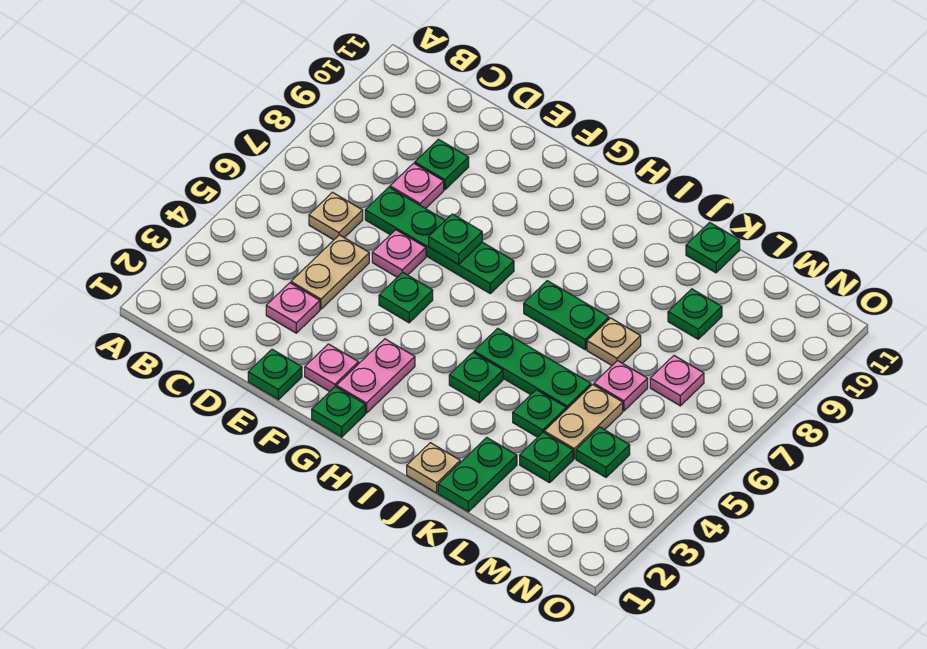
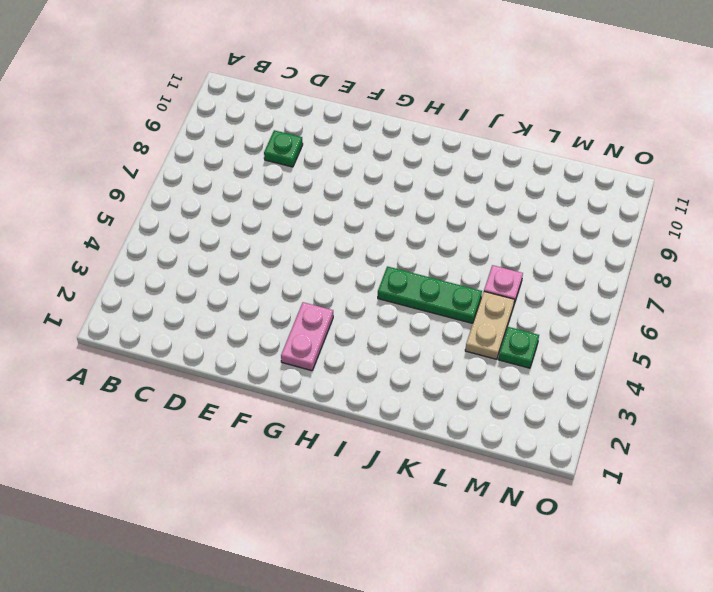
none -> tan 1x1 plate [309,192,363,240]
none -> pink 1x1 plate [266,283,320,333]
none -> tan 1x2 plate [291,235,369,309]

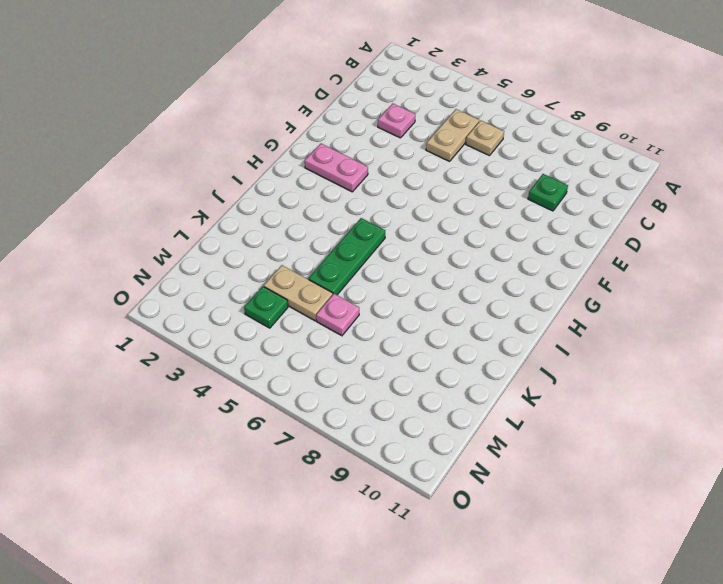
tan 1x2 plate [426,109,479,161] -> tan 1x2 plate turned to [291,235,369,309]
none -> green 1x4 plate [365,187,514,293]
none -> pink 1x1 plate [390,163,444,209]
none -> green 1x1 plate [248,349,302,400]

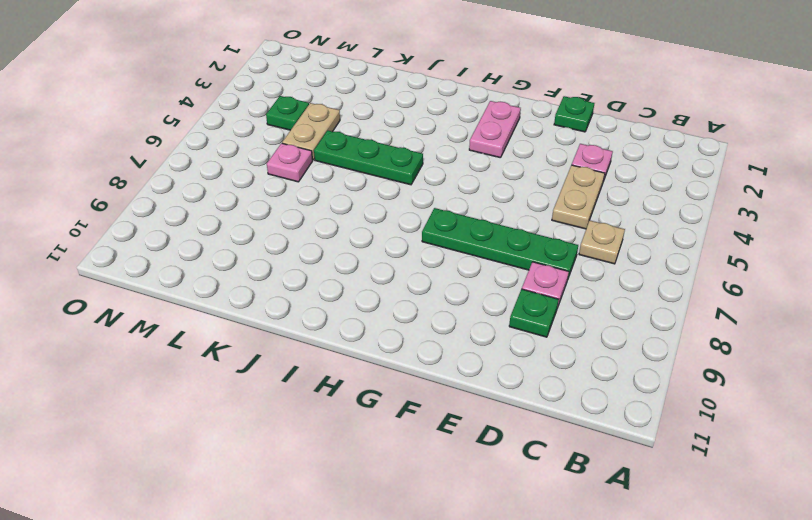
none -> pink 1x1 plate [372,230,426,277]
none -> pink 1x1 plate [305,344,359,391]
none -> green 1x1 plate [379,272,433,323]

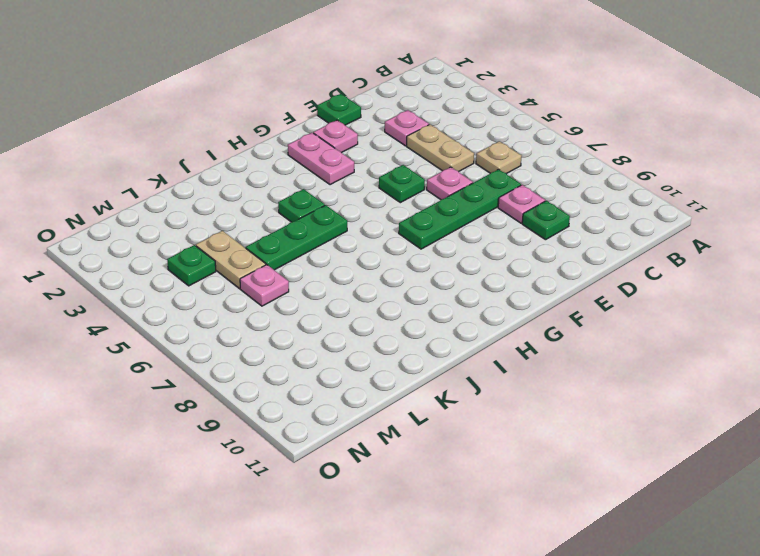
none -> green 1x1 plate [312,387,365,437]
none -> green 1x2 plate [524,281,609,350]
none -> tan 1x1 plate [407,443,460,493]

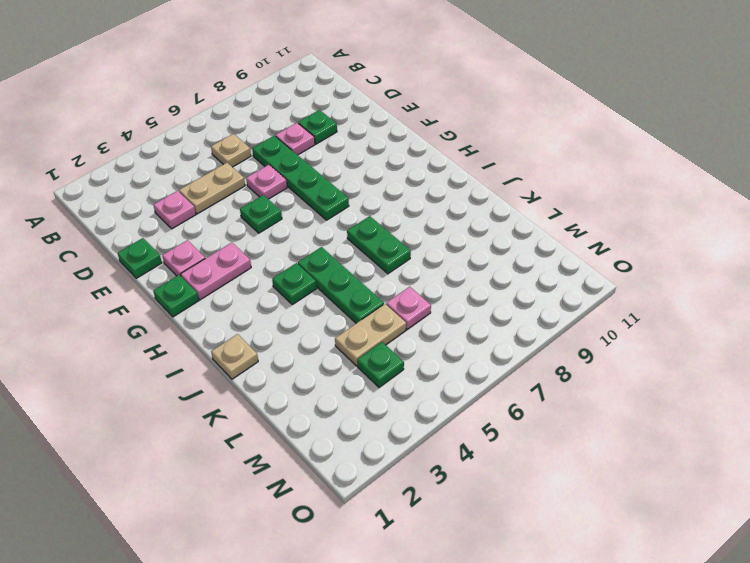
none -> green 1x2 plate [438,438,517,512]
none -> green 1x1 plate [513,390,566,437]
none -> tan 1x1 plate [587,318,641,365]

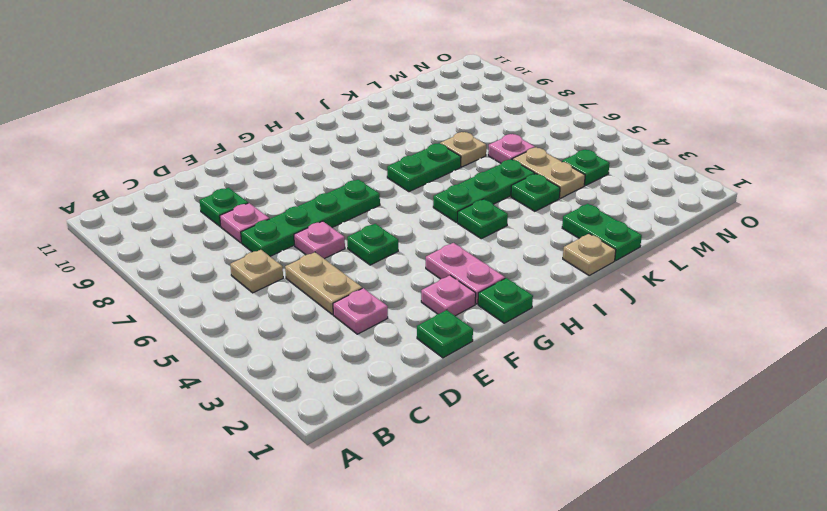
none -> green 1x1 plate [686,222,740,273]
none -> green 1x1 plate [520,432,573,483]
none -> green 1x1 plate [668,289,722,339]

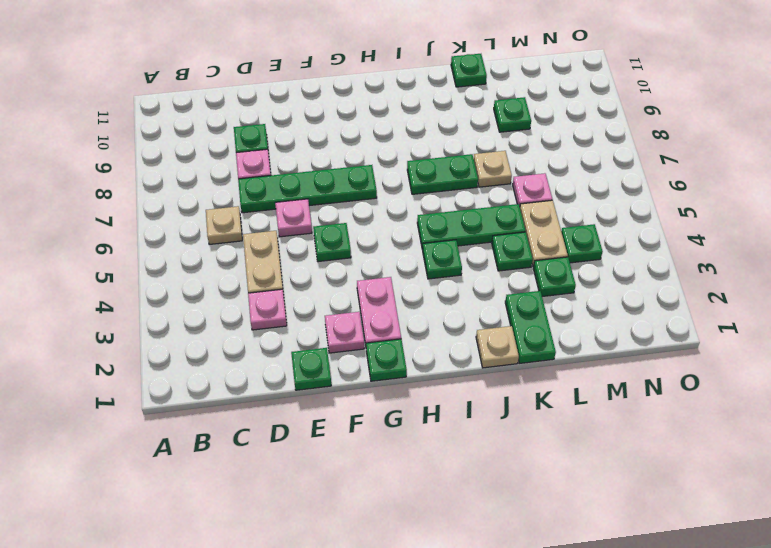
none -> pink 1x1 plate [650,356,704,406]
none -> green 1x1 plate [429,214,482,264]

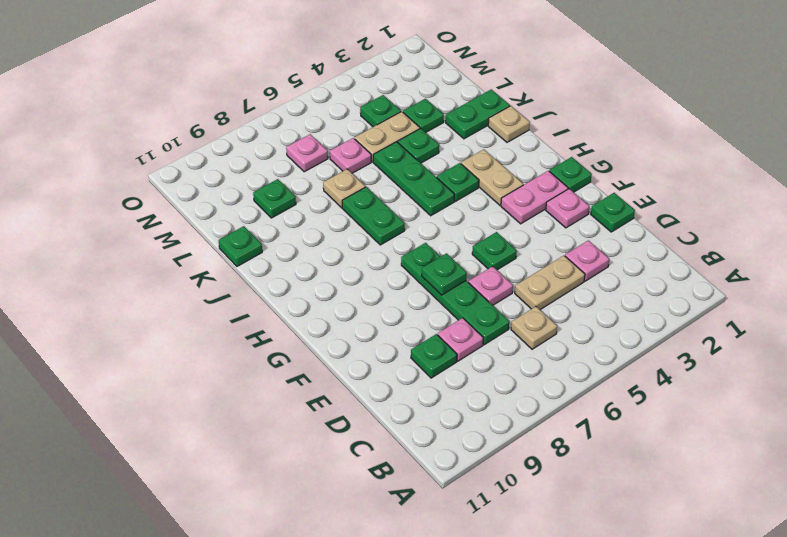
tan 1x2 plate [461,149,523,205] -> none

